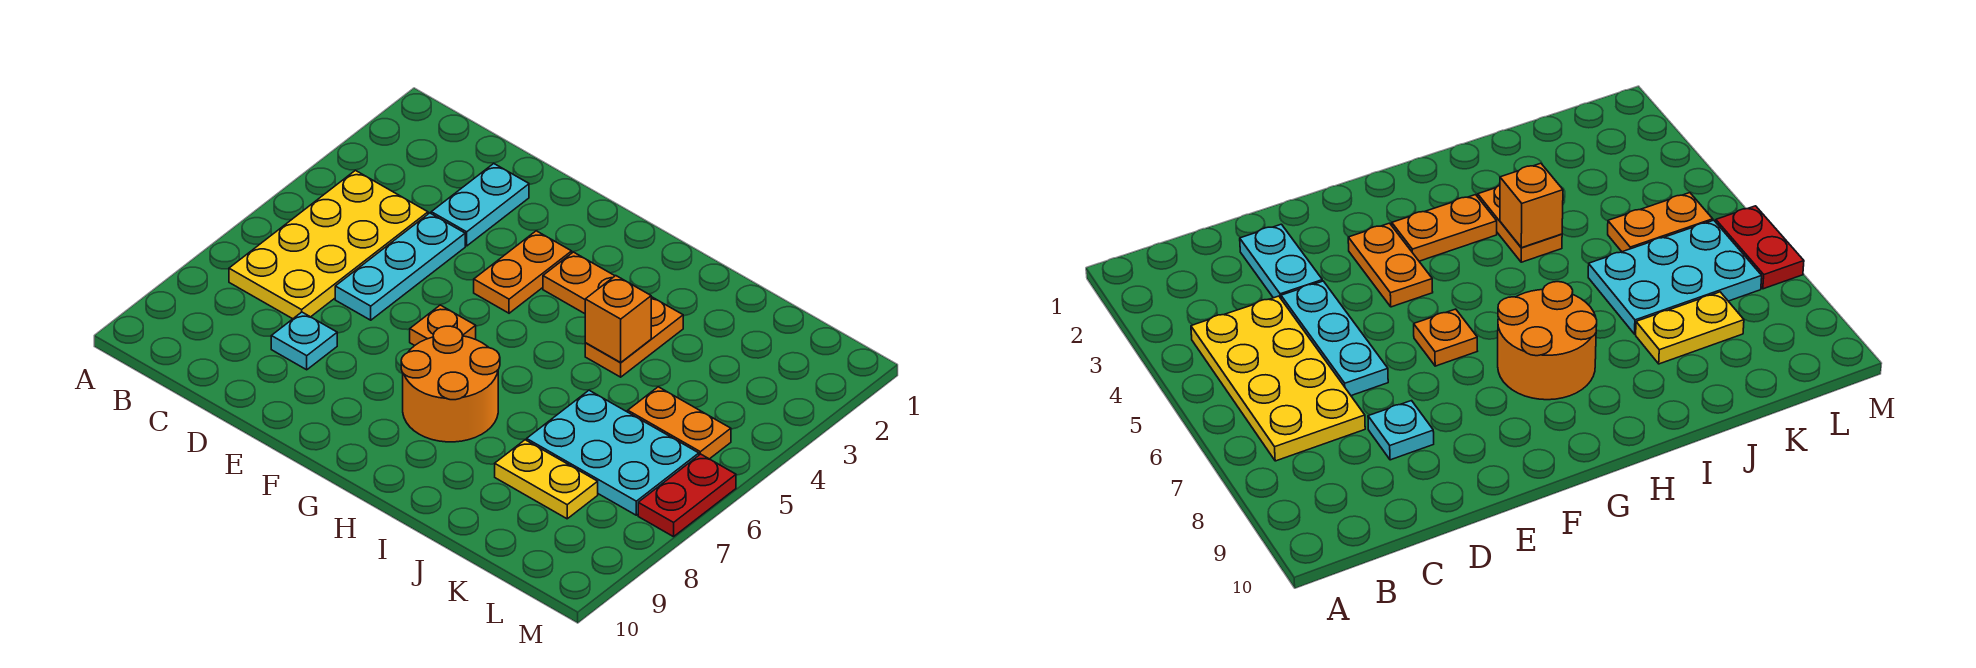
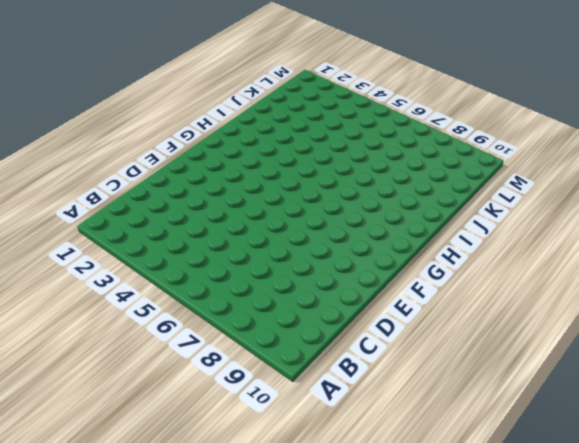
none -> yellow 2x4 plate [229,170,428,319]
none -> cyan 1x2 plate [431,164,529,246]
none -> cyan 1x3 plate [335,213,465,320]

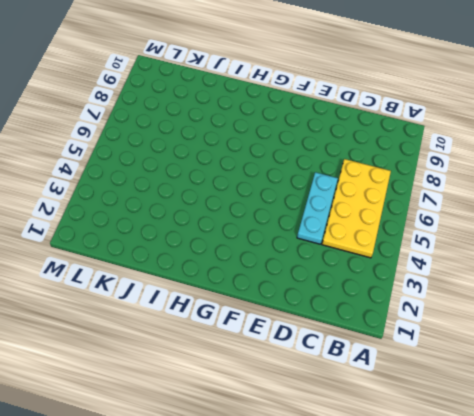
none -> cyan 1x2 plate [431,164,529,246]
none -> cyan 1x1 plate [271,312,337,370]
none -> orange 1x2 plate [474,231,572,313]

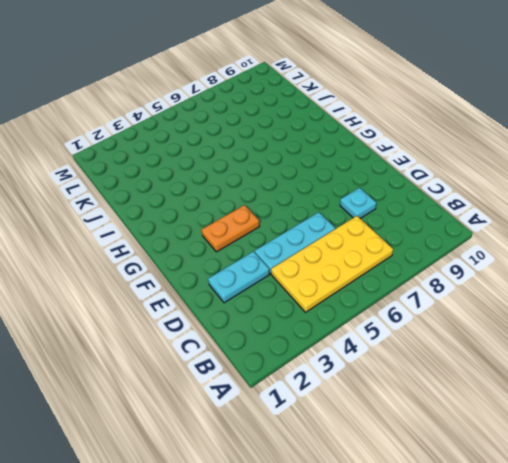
none -> orange 1x1 plate [410,305,476,346]
none -> orange 1x2 plate [543,252,614,314]
none -> orange 2x2 round brick [401,326,500,442]

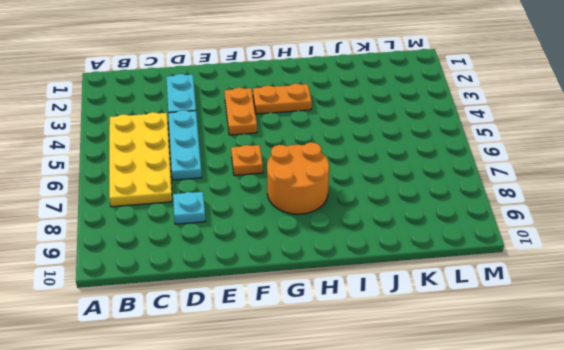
none -> orange 1x2 plate [585,297,683,377]
none -> cyan 2x3 plate [527,390,699,515]
none -> yellow 1x2 plate [495,440,598,519]

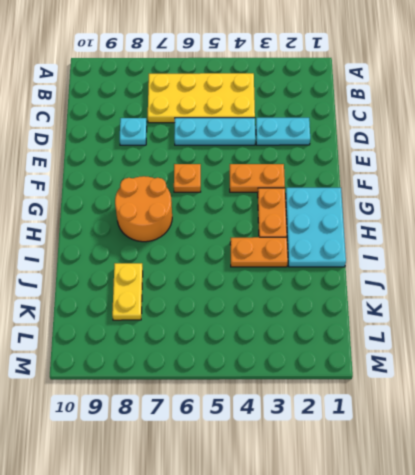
cyan 2x3 plate [286,188,346,267] -> cyan 2x3 plate moved to [527,390,699,515]
none -> orange 1x2 plate [628,387,731,459]
none -> red 1x2 plate [638,454,736,537]
none -> orange 1x1 brick [585,276,651,362]

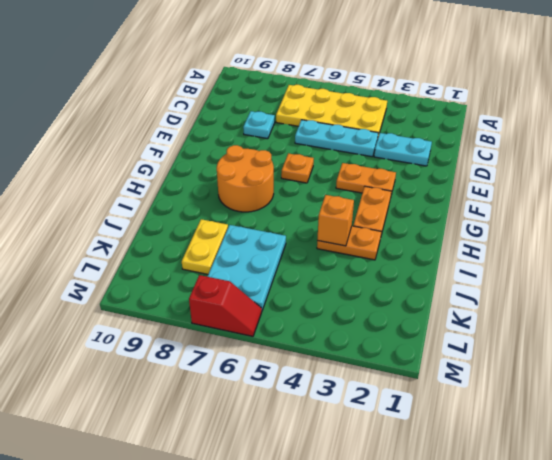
red 1x2 slope [189,275,262,336] -> red 1x2 plate [638,454,736,537]
none -> orange 1x2 plate [628,387,731,459]

